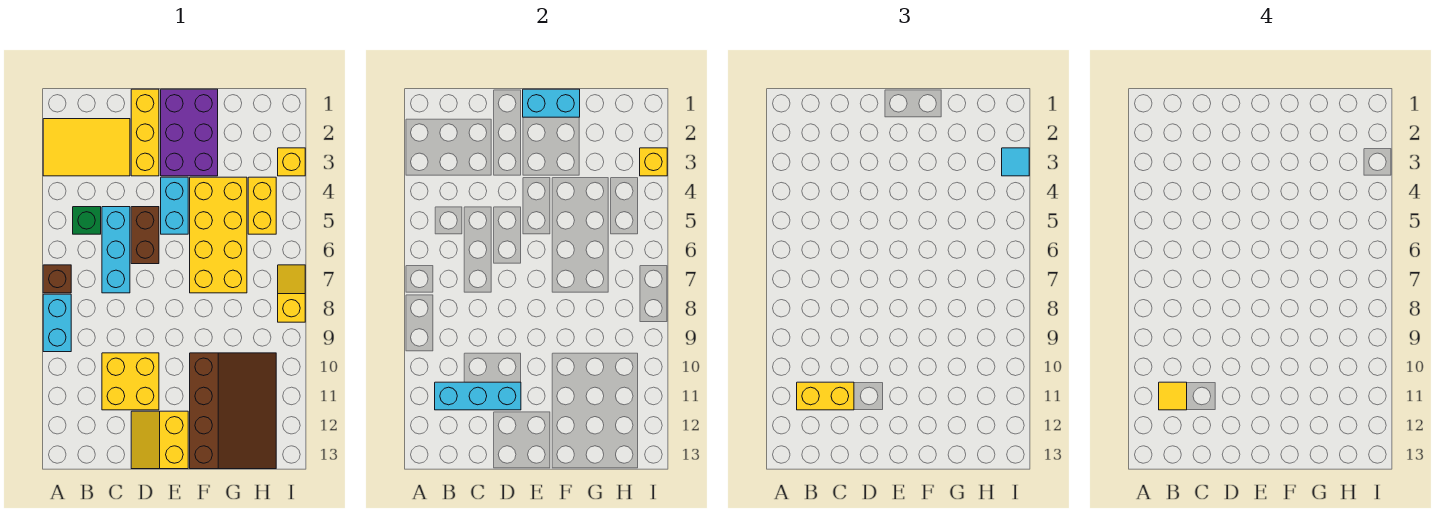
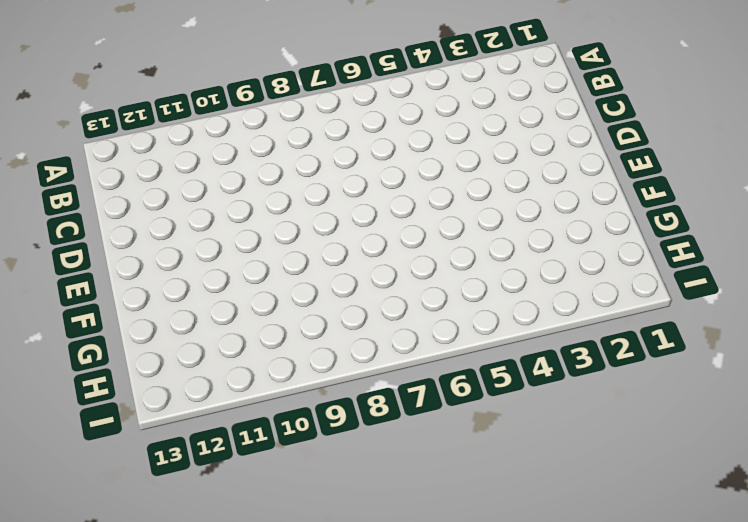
none -> yellow 2x3 tile [43,119,130,176]
none -> brown 1x1 brick [43,265,71,293]
none -> cyan 1x2 brick [43,294,71,352]

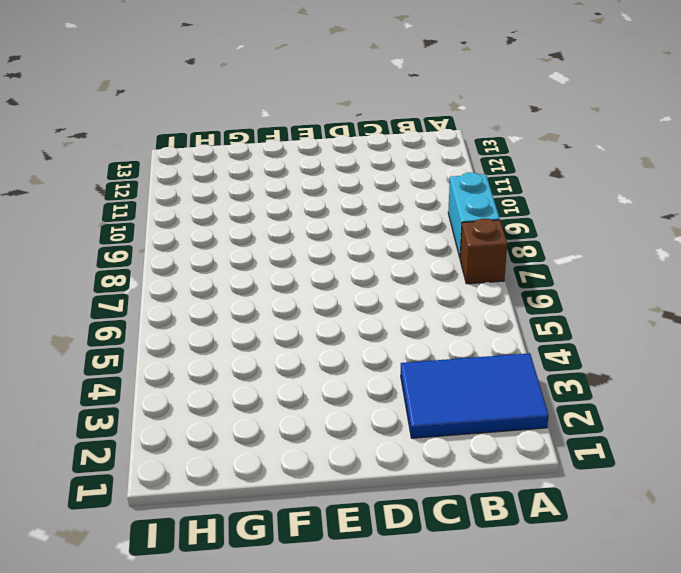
blue 2x3 tile [401,353,549,438] -> yellow 2x3 tile [43,119,130,176]
none -> green 1x1 brick [73,207,101,234]
none -> cyan 1x3 brick [102,207,130,293]
none -> yellow 2x2 brick [102,353,159,410]

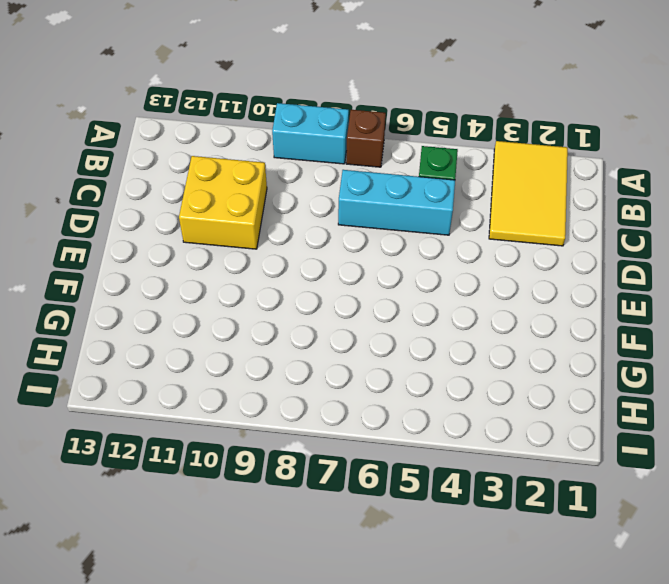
none -> yellow 1x3 brick [131,89,159,176]
none -> brown 1x2 brick [131,207,159,264]
none -> yellow 2x2 slope [131,411,188,469]

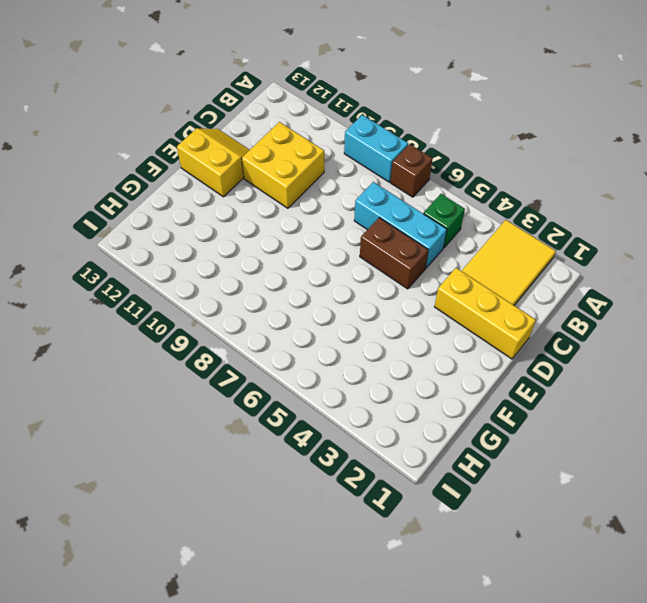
none -> purple 2x3 brick [161,89,218,176]
none -> cyan 1x2 brick [161,177,188,234]
none -> yellow 2x4 brick [190,177,247,293]

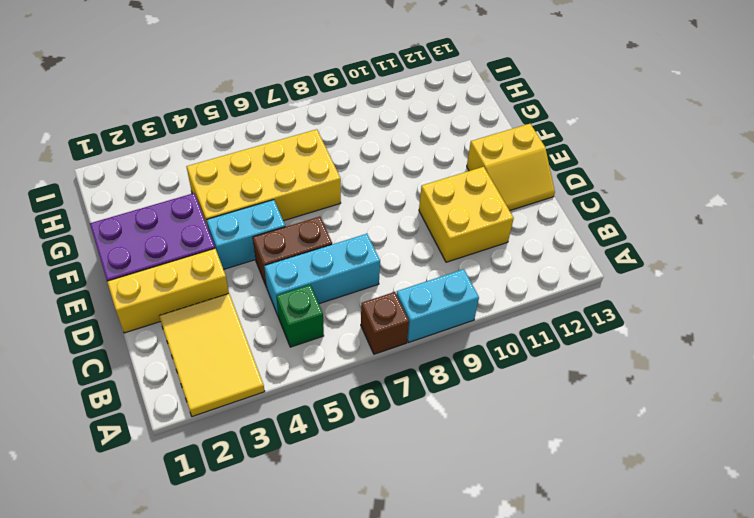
none -> brown 3x4 slope [190,353,276,469]
none -> yellow 1x2 brick [248,177,276,234]
none -> yellow 1x1 brick [278,148,305,176]

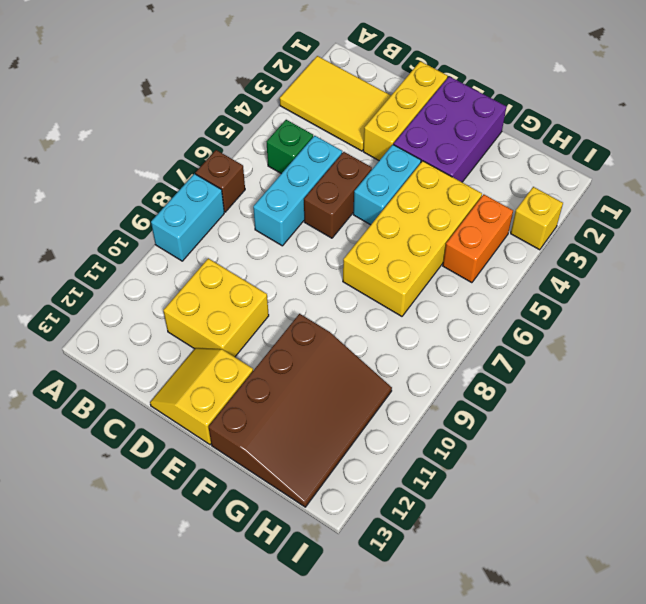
orange 1x2 brick [443,194,513,283] -> yellow 1x2 brick [248,177,276,234]
none -> yellow 1x2 slope [278,265,305,322]
none -> cyan 1x3 brick [435,382,521,410]
none -> cyan 1x2 brick [523,89,580,117]

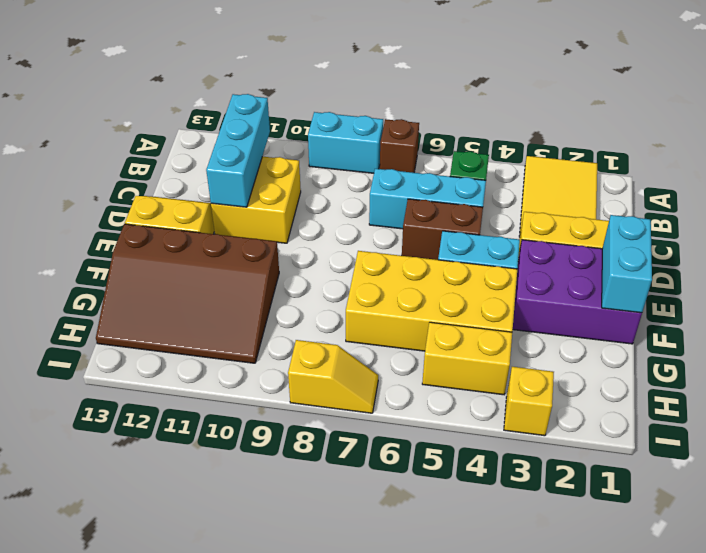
none -> yellow 1x1 brick [640,148,667,176]
none -> yellow 1x2 brick [797,382,854,410]
none -> cyan 1x1 tile [1002,148,1029,176]

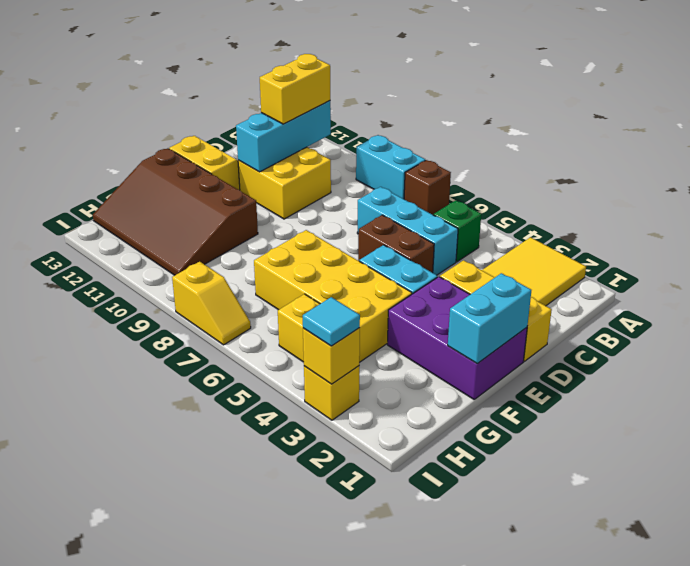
none -> yellow 1x1 tile [1159,382,1187,410]

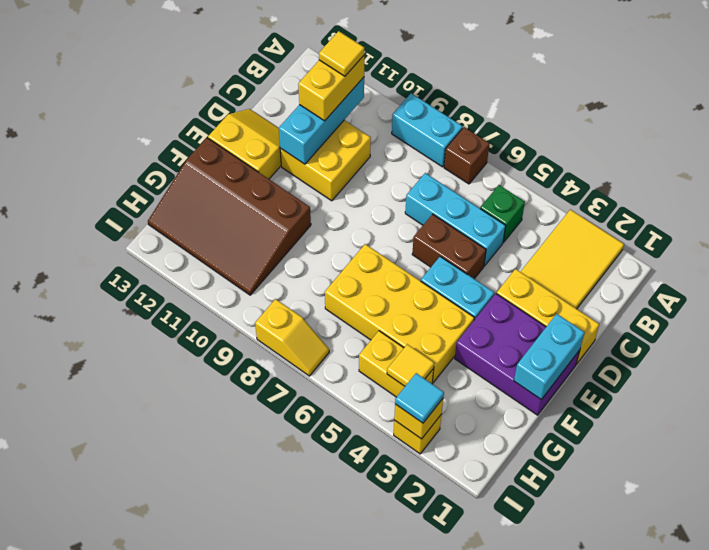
yellow 1x1 tile [387,344,434,386] -> none

